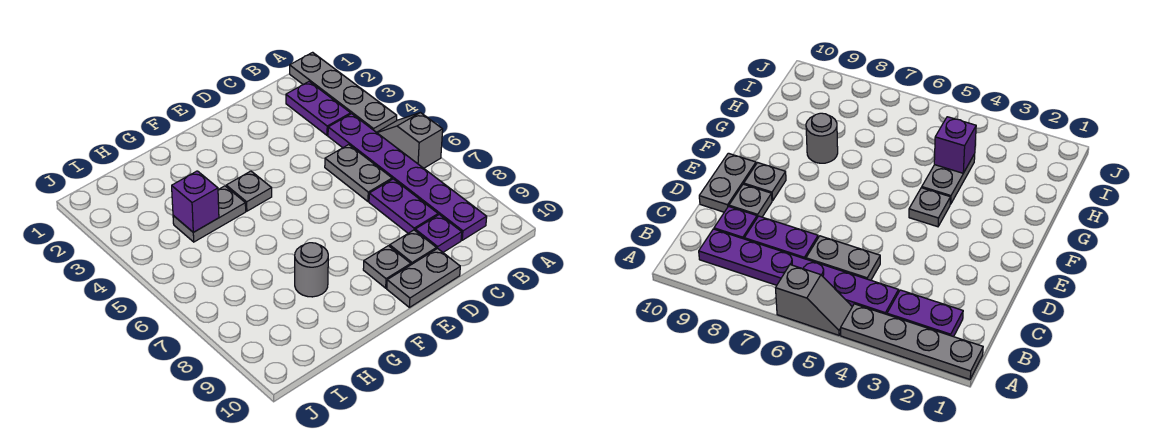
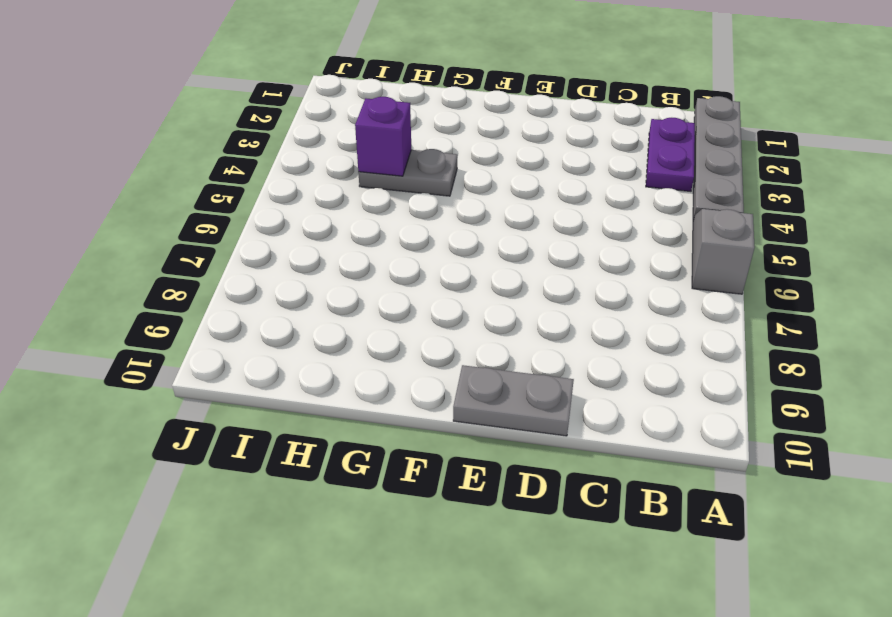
none -> purple 1x6 plate [328,114,487,240]
none -> grey 1x2 plate [325,145,392,201]
none -> purple 1x2 plate [369,179,438,233]

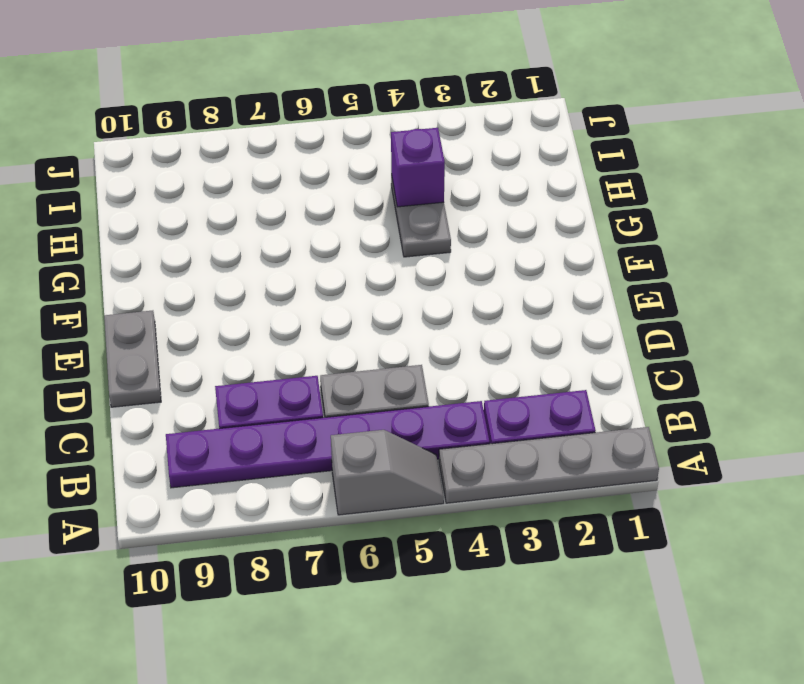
none -> purple 1x1 plate [415,215,462,252]
none -> grey 1x1 plate [390,230,436,265]
none -> grey 1x1 plate [363,246,411,288]

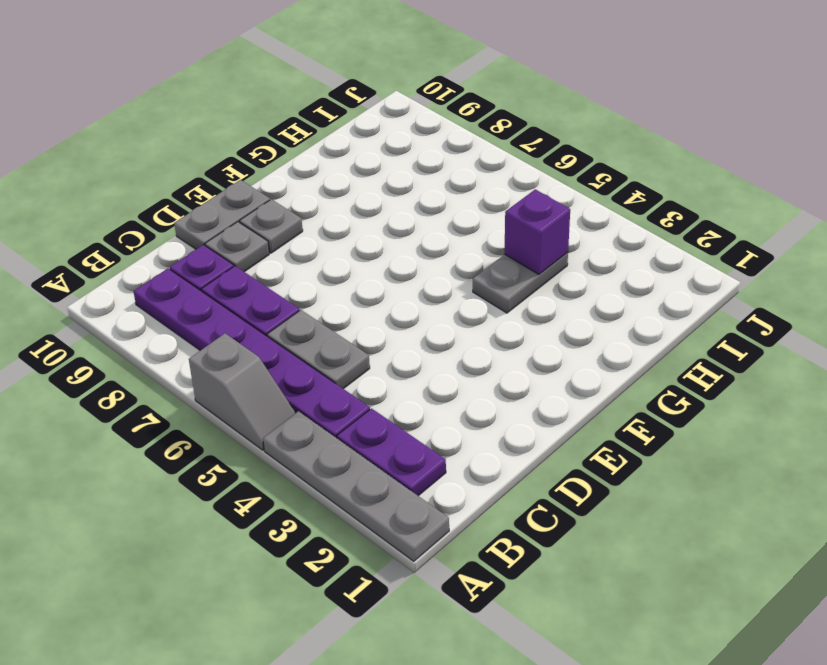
none -> grey 1x1 plate [226,171,272,211]
none -> grey 1x1 round brick [295,243,328,297]

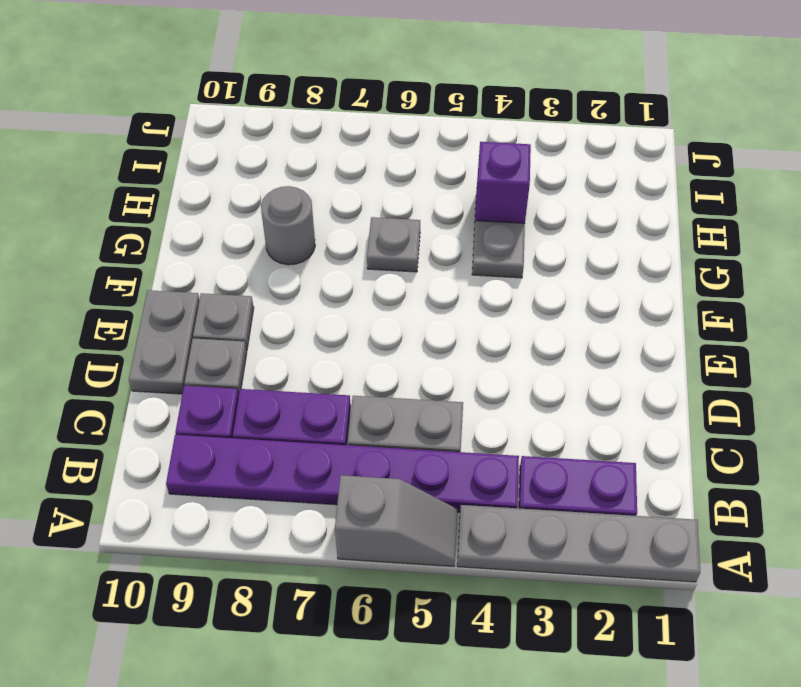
grey 1x1 plate [367,217,420,272] -> grey 1x1 plate moved to [226,171,272,211]

